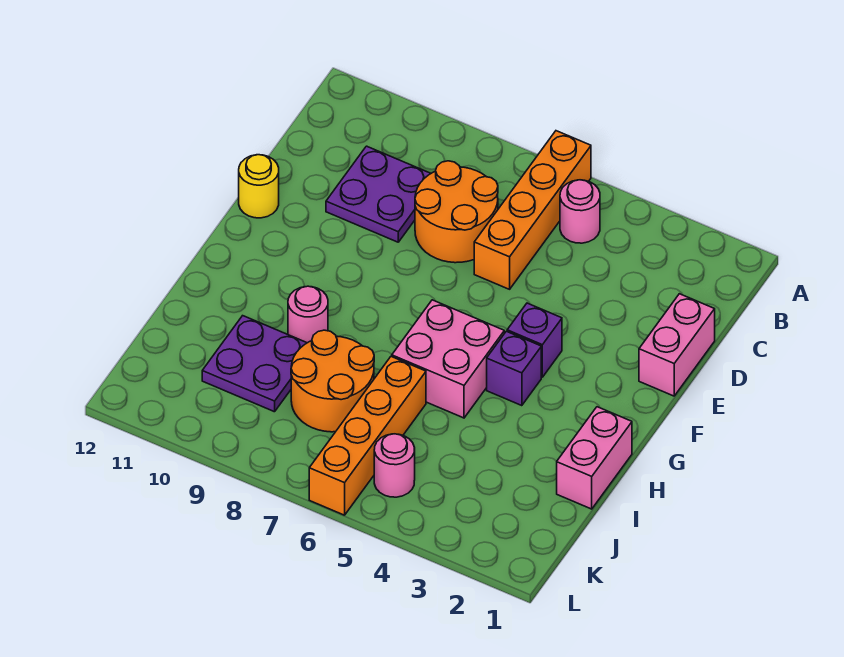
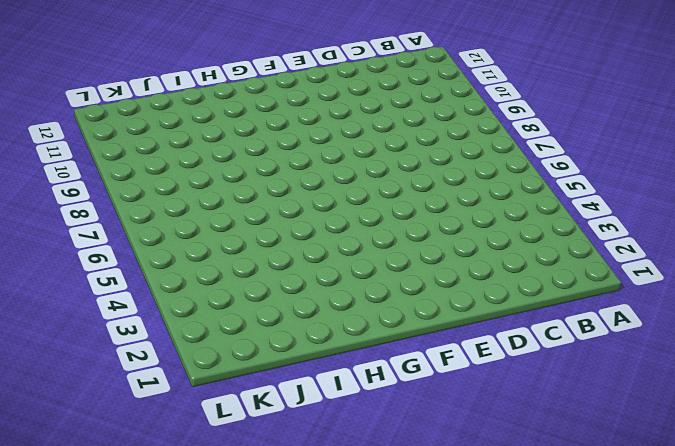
none -> orange 1x4 brick [474,131,591,289]
none -> pink 1x1 round brick [560,180,600,243]
none -> orange 2x2 round brick [415,161,498,263]

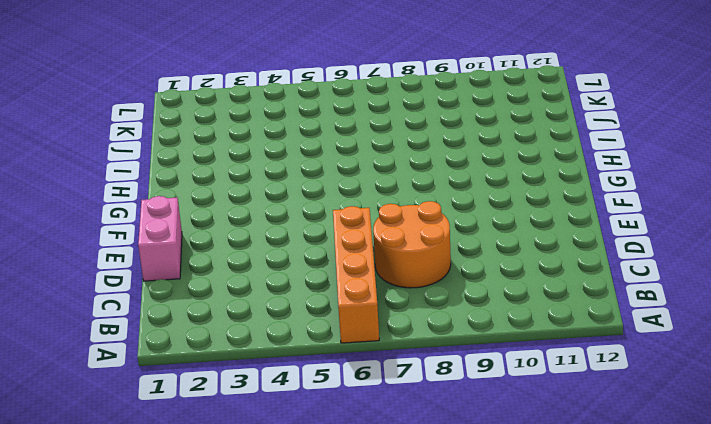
none -> pink 1x1 round brick [560,180,600,243]
none -> purple 2x2 plate [326,146,431,242]
none -> yellow 1x1 round brick [239,155,279,218]

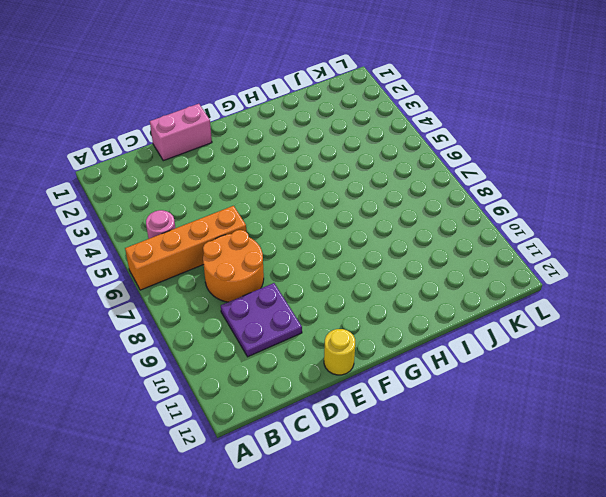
none -> purple 1x1 brick [507,303,562,377]
none -> purple 1x1 brick [487,331,541,406]
none -> pink 2x2 brick [392,300,504,418]

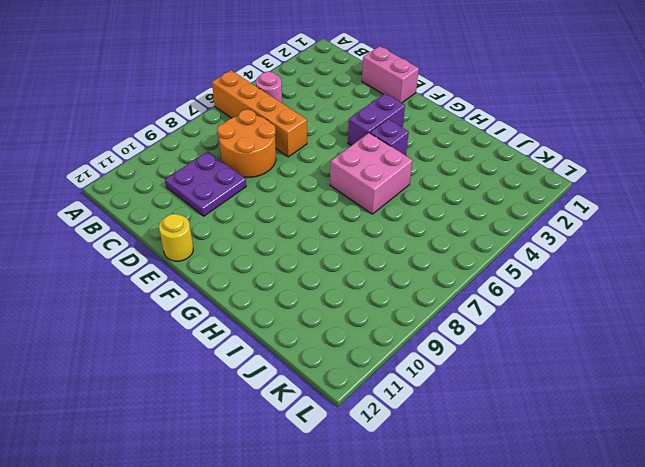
purple 1x2 brick [348,93,405,146] -> purple 1x1 brick [507,303,562,377]
none -> pink 1x2 brick [557,407,632,509]
none -> pink 1x1 round brick [288,286,328,343]
none -> orange 1x4 brick [309,356,426,515]

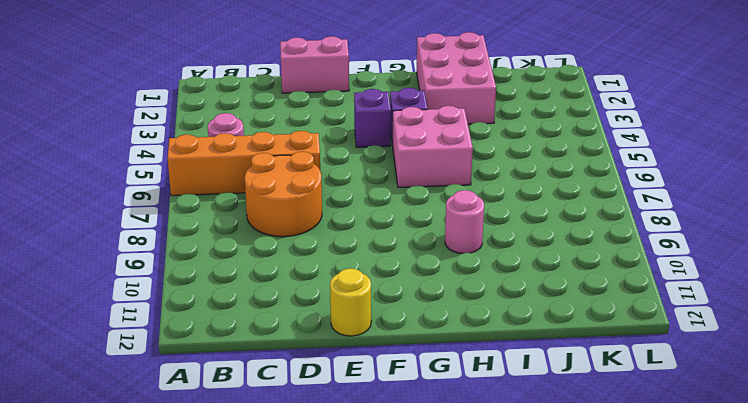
pink 2x3 brick [417,32,496,124] -> pink 1x2 brick [557,407,632,509]
none -> purple 2x2 plate [326,146,431,242]
none -> orange 1x4 brick [309,356,426,515]
none -> orange 2x2 round brick [291,330,374,432]

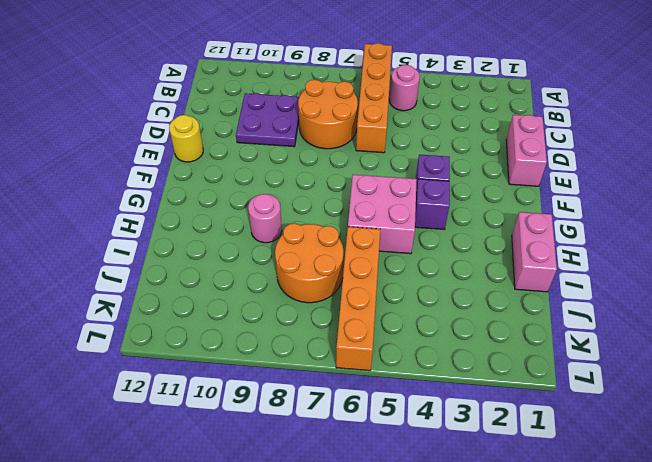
none -> purple 2x2 plate [202,316,306,412]
none -> pink 1x1 round brick [374,434,415,497]

